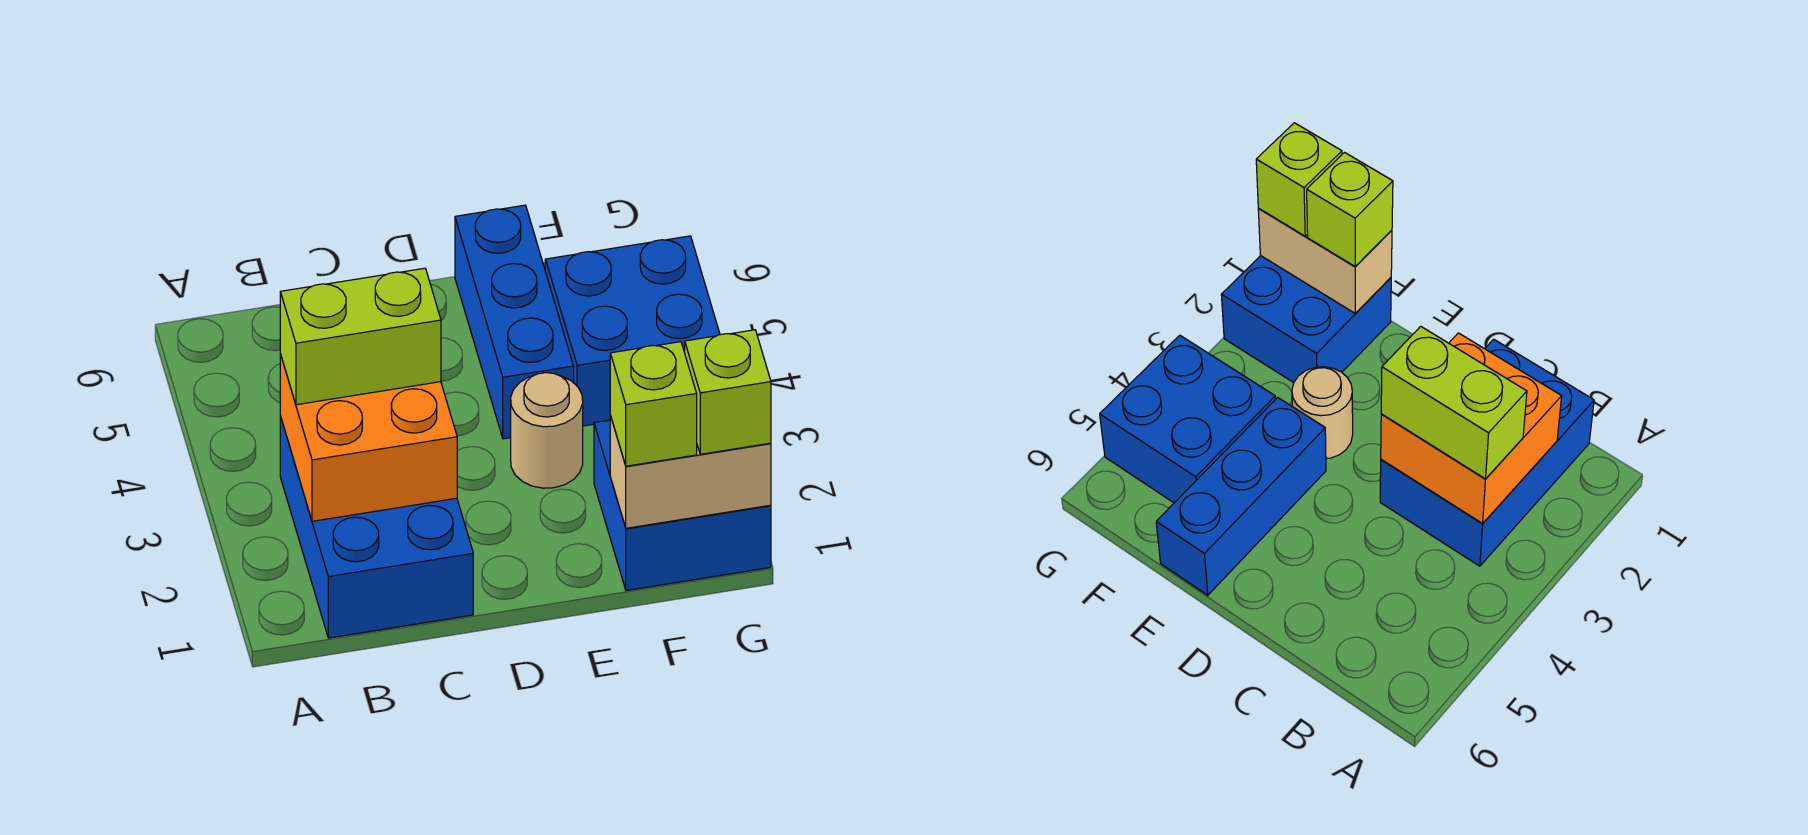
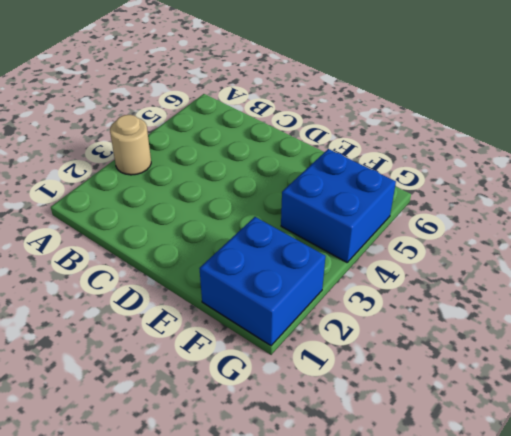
tan 1x1 round brick [110,115,151,175] -> tan 1x1 round brick moved to [511,373,583,488]
none -> blue 2x3 brick [280,416,473,638]
none -> blue 1x3 brick [455,205,574,439]

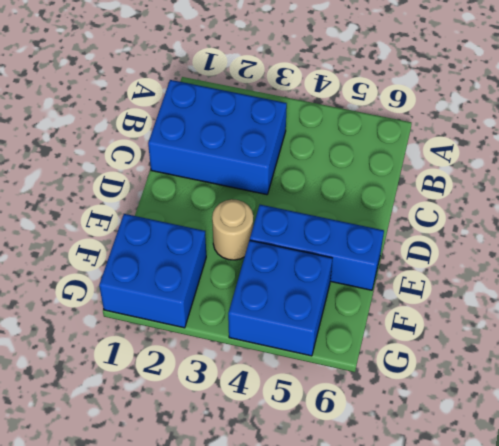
none -> orange 2x2 brick [280,354,457,521]
none -> tan 1x2 brick [610,416,771,528]

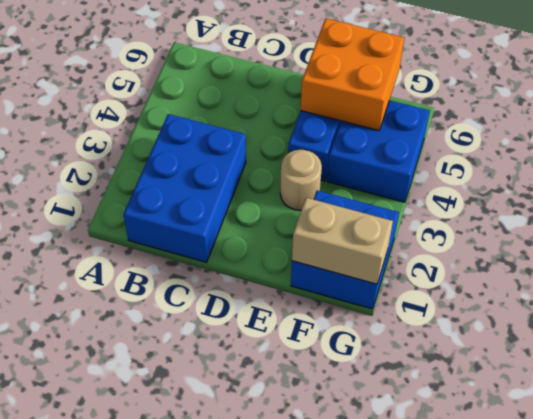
orange 2x2 brick [301,18,404,131] -> orange 2x2 brick moved to [280,354,457,521]
none -> lime 1x2 brick [280,268,441,405]
none -> lime 1x1 brick [610,342,697,466]

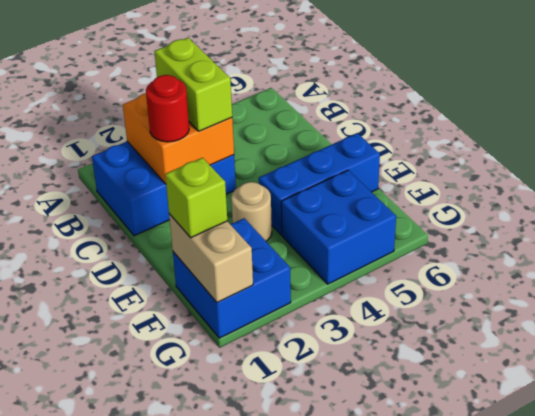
red 1x1 round brick [146,75,189,142] -> none
none -> lime 1x1 brick [685,330,771,454]

